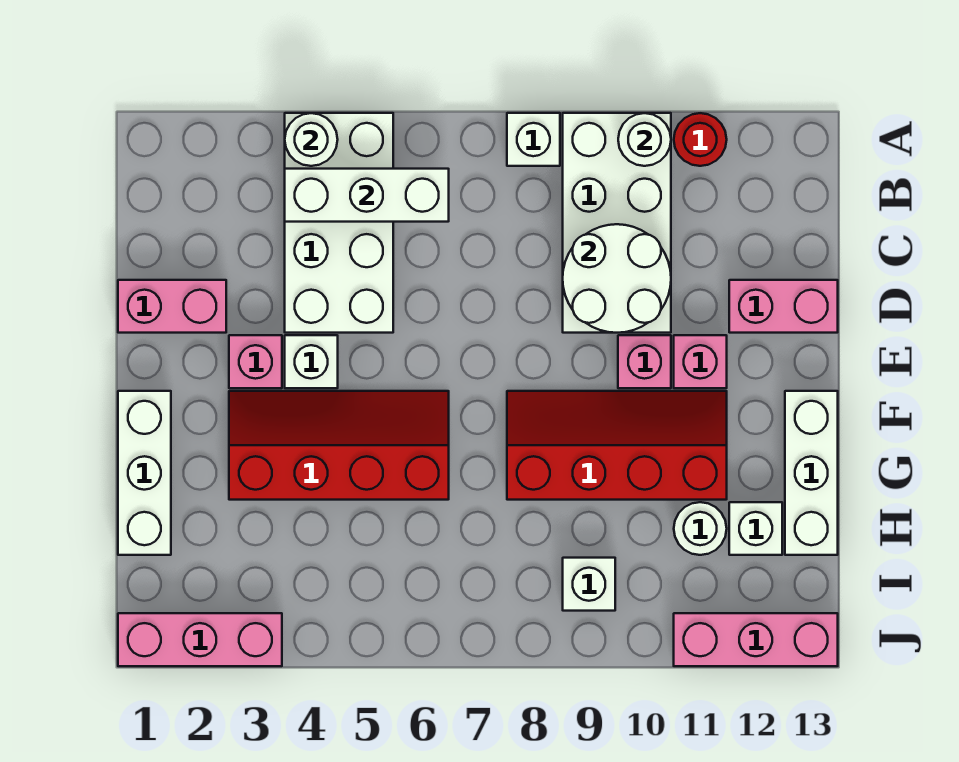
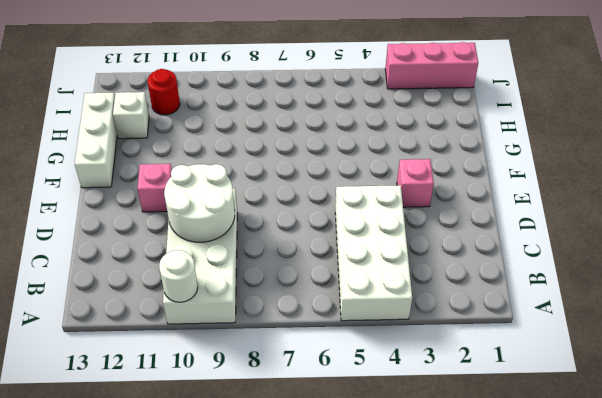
red 1x1 round brick [147,69,180,115] -> red 1x1 round brick moved to [674,113,727,166]
none -> white 1x1 brick [507,113,560,166]
none -> pink 1x2 brick [118,280,226,333]
none -> pink 1x2 brick [729,280,838,333]

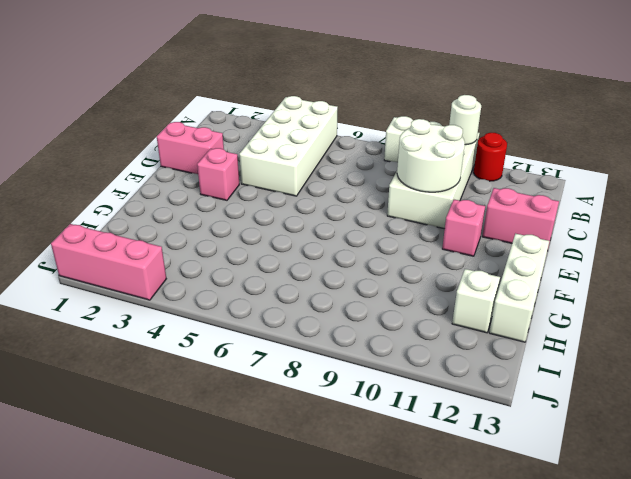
none -> white 1x1 brick [285,335,338,388]
none -> pink 1x1 brick [618,335,671,388]
none -> white 1x3 brick [118,391,171,555]

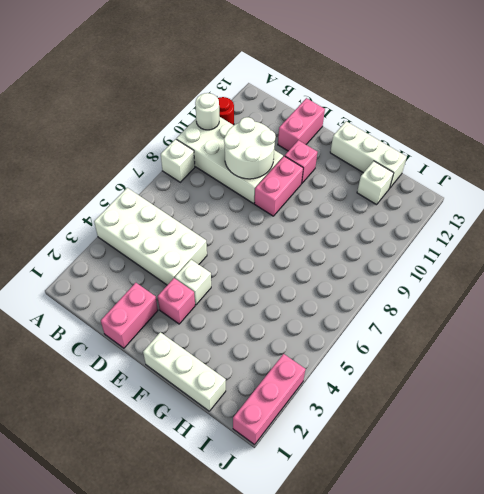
pink 1x2 brick [254,156,303,216] -> pink 1x1 brick [618,335,671,388]
none -> red 2x4 slope [229,391,449,500]
none -> red 2x4 slope [507,391,727,500]
none -> white 1x1 round brick [674,502,727,555]

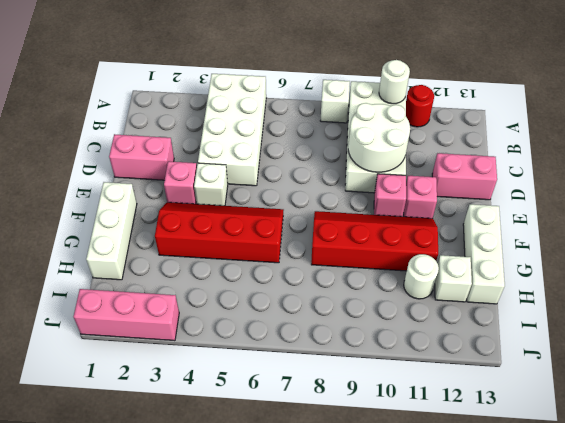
none -> white 1x1 brick [563,558,615,611]
none -> pink 1x3 brick [674,613,838,666]
none -> white 1x1 round brick [285,113,338,166]

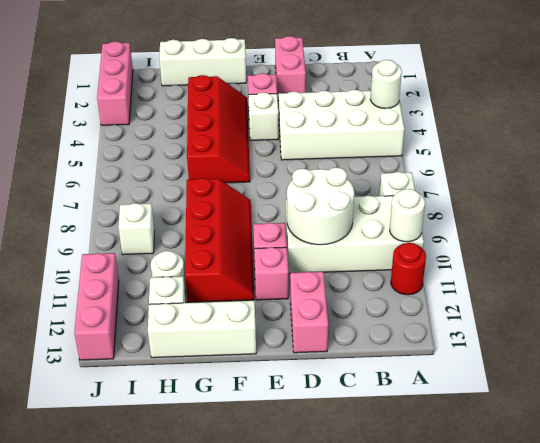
none -> white 1x3 brick [285,169,449,222]

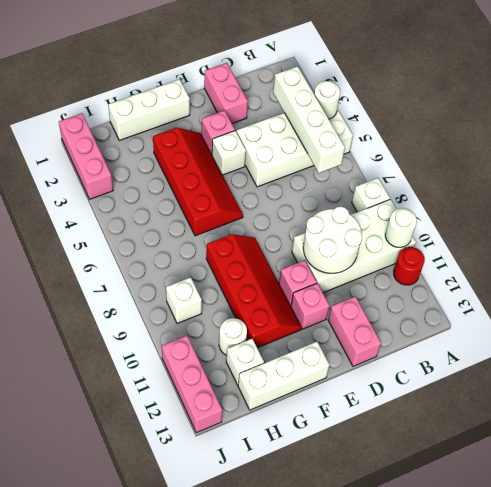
white 1x4 brick [273,66,345,173] -> white 1x3 brick [285,169,449,222]

